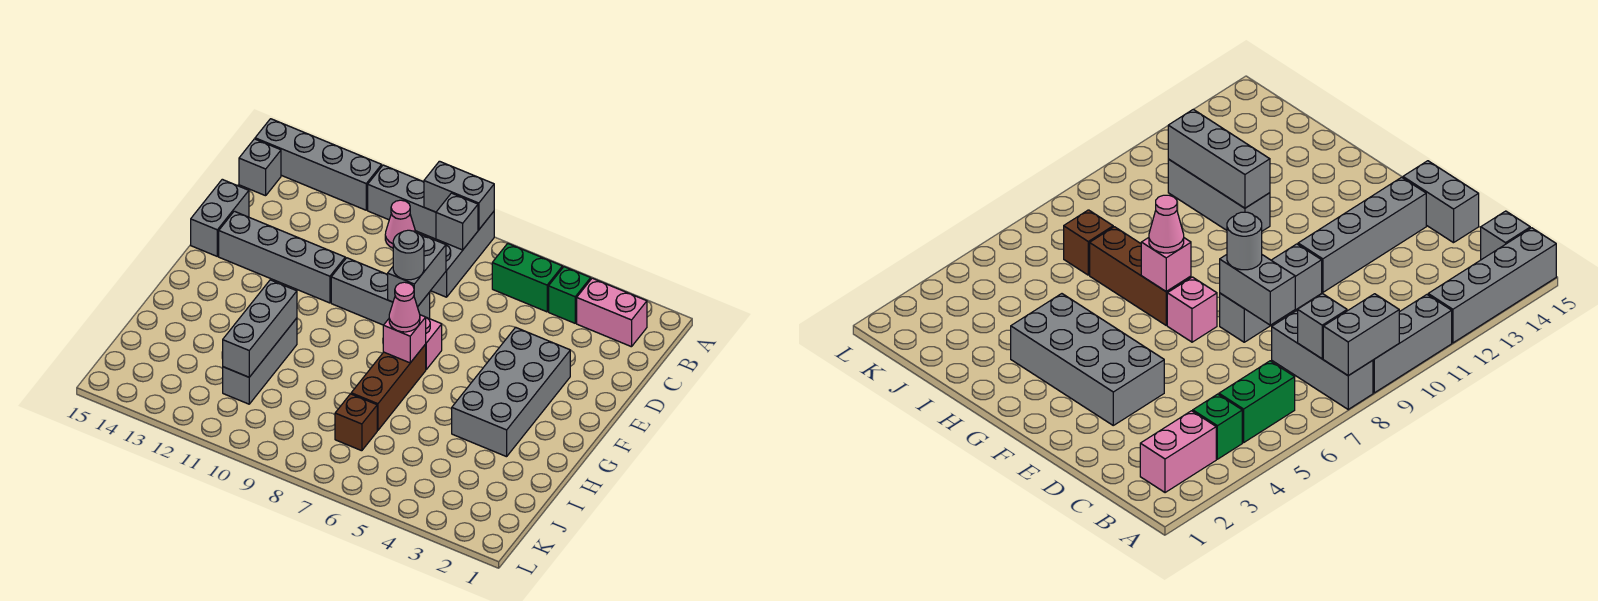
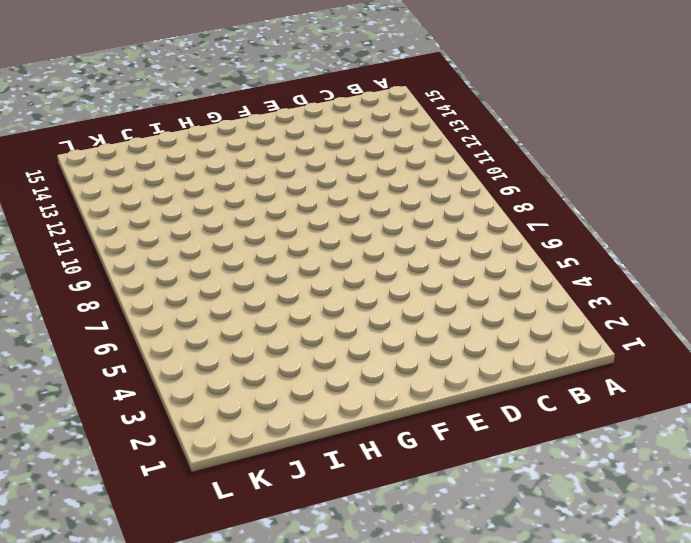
none -> grey 1x3 brick [431,212,494,297]
none -> grey 1x3 brick [368,165,436,239]
none -> grey 1x4 brick [255,119,382,210]

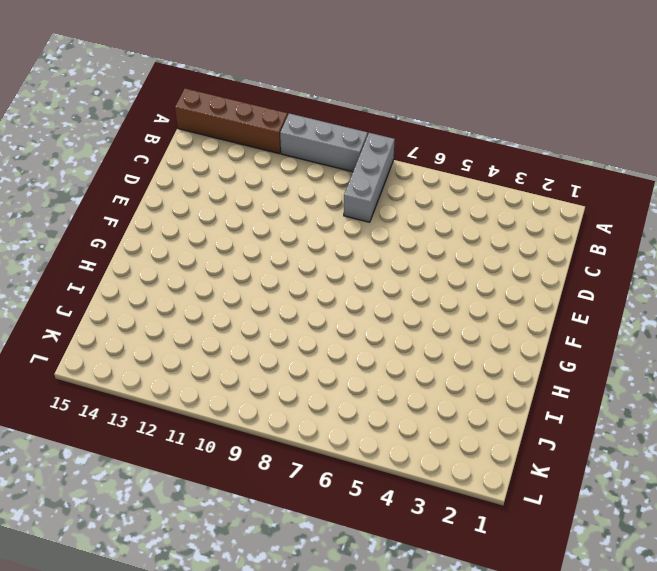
brown 1x4 brick [175,88,288,154] -> grey 1x4 brick [255,119,382,210]
none -> pink 1x2 brick [577,278,647,347]
none -> green 1x1 brick [549,267,591,323]
none -> green 1x2 brick [492,243,563,312]

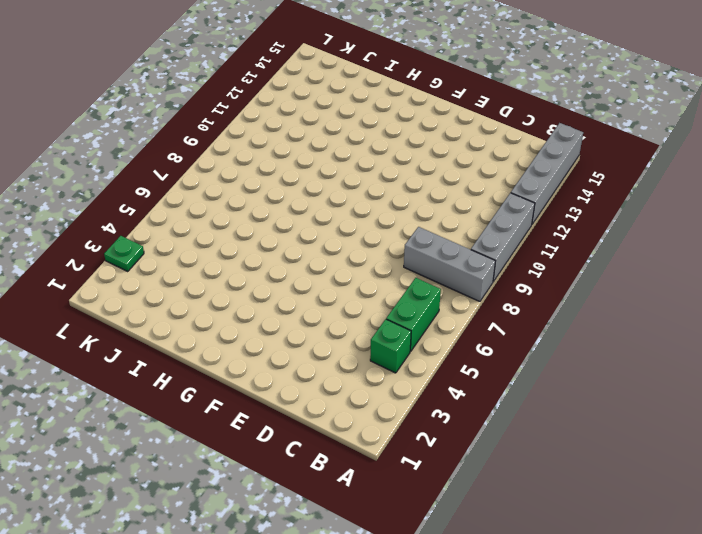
green 1x1 plate [104,236,144,271] -> none
none -> pink 1x2 brick [577,278,647,347]
none -> pink 1x1 cone [385,200,416,248]
none -> grey 1x1 brick [239,139,281,196]

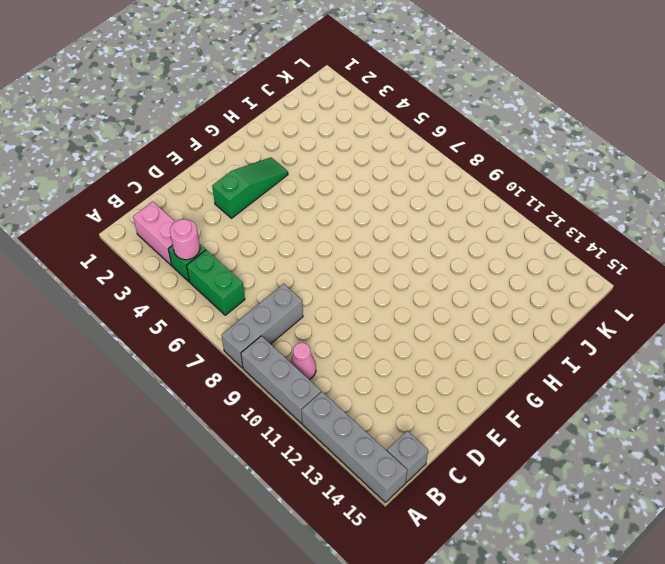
pink 1x1 round brick [170,219,200,260] -> none
green 1x3 slope [212,158,288,218] -> grey 2x4 brick [452,327,570,457]
none -> grey 1x2 brick [191,179,249,256]
none -> grey 1x3 brick [331,258,430,325]
none -> grey 1x4 brick [219,211,345,303]

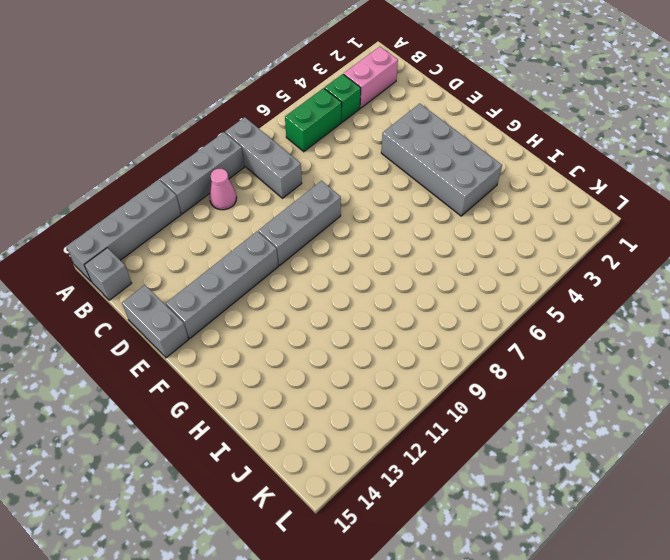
none -> pink 1x1 brick [426,318,442,369]
none -> brown 1x3 brick [351,344,426,430]
none -> grey 1x3 brick [223,318,297,404]

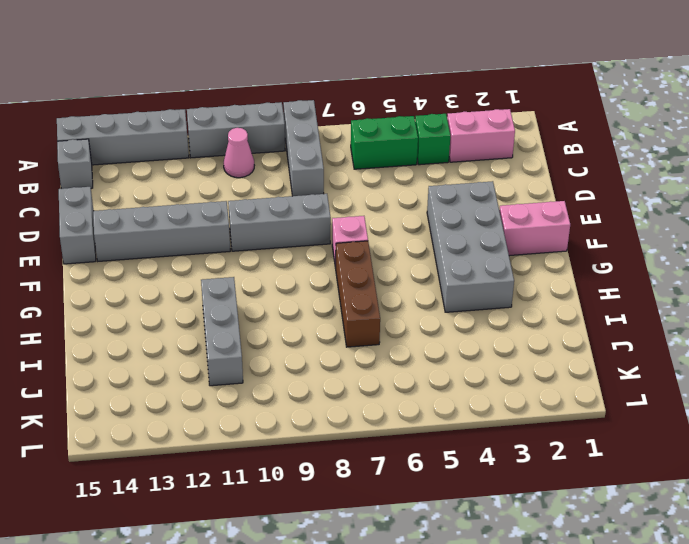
pink 1x2 brick [499,201,570,256] -> none
none -> brown 1x1 brick [335,394,377,451]
none -> grey 1x2 brick [424,161,494,230]
none -> grey 1x1 brick [436,193,478,250]

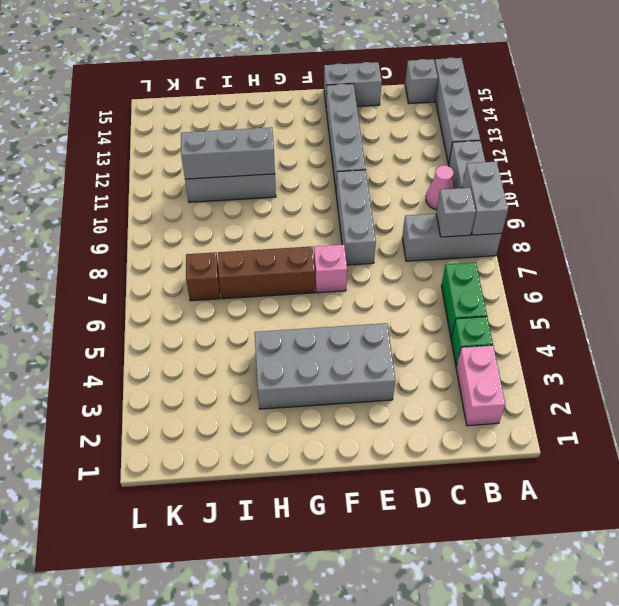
none -> grey 1x2 brick [388,234,446,307]
none -> pink 1x1 brick [383,315,426,363]
none -> grey 1x1 round brick [393,230,424,280]

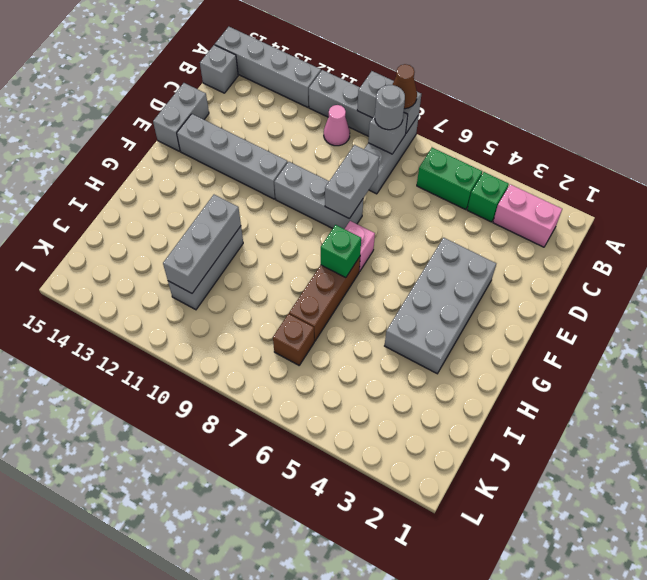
brown 1x1 cone [393,64,417,109] -> none
grey 1x1 round brick [375,85,405,130] -> grey 1x1 round brick moved to [393,230,424,280]
green 1x1 brick [321,225,361,278] -> pink 1x1 brick [383,315,426,363]
none -> pink 1x1 cone [389,282,420,332]

